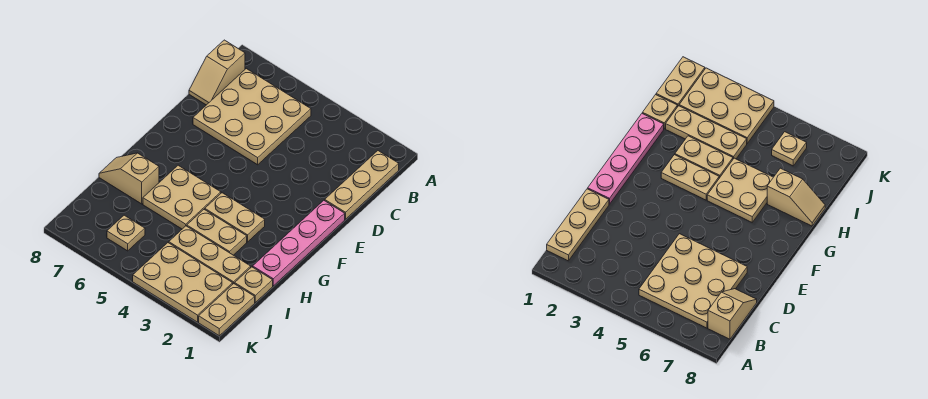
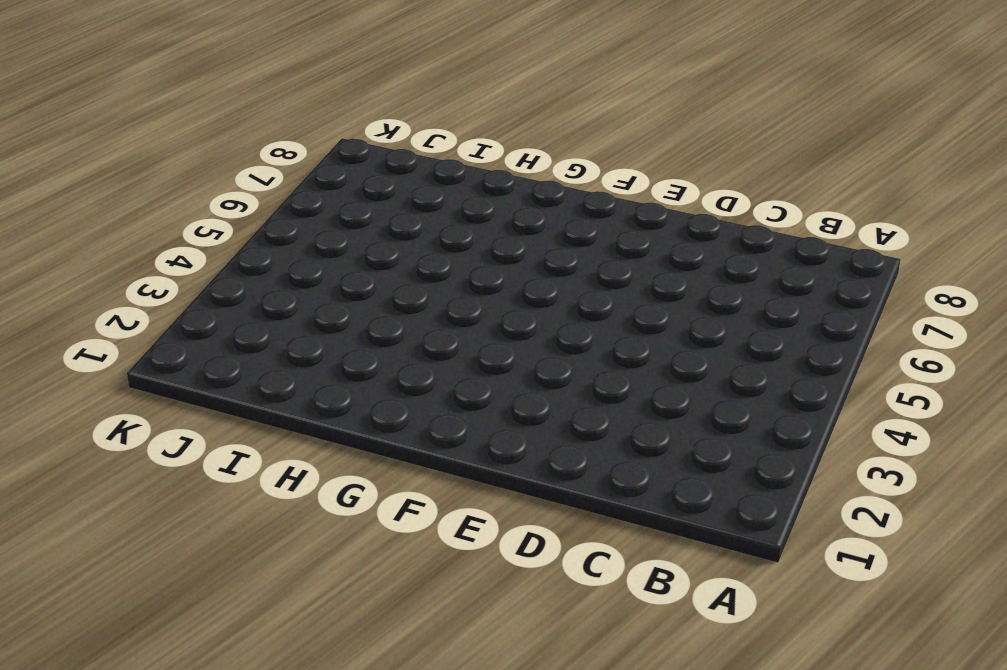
none -> tan 1x3 plate [325,151,399,219]
none -> tan 3x3 plate [193,69,311,165]
none -> tan 1x2 slope [189,40,245,105]

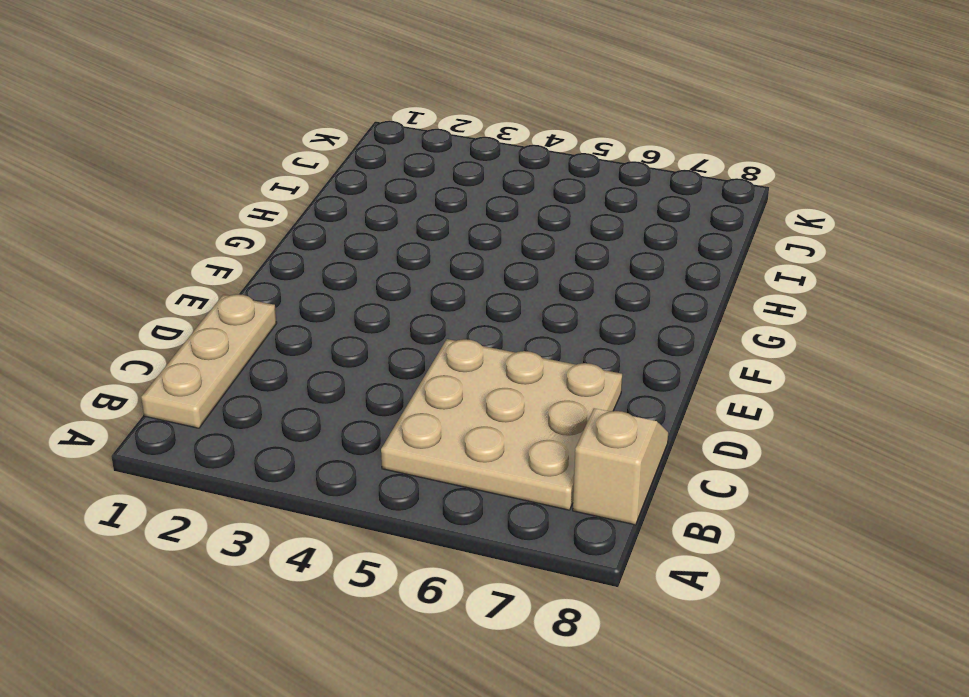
none -> pink 1x4 plate [253,200,345,286]
none -> tan 1x2 plate [205,193,265,242]
none -> tan 2x2 plate [143,165,221,229]

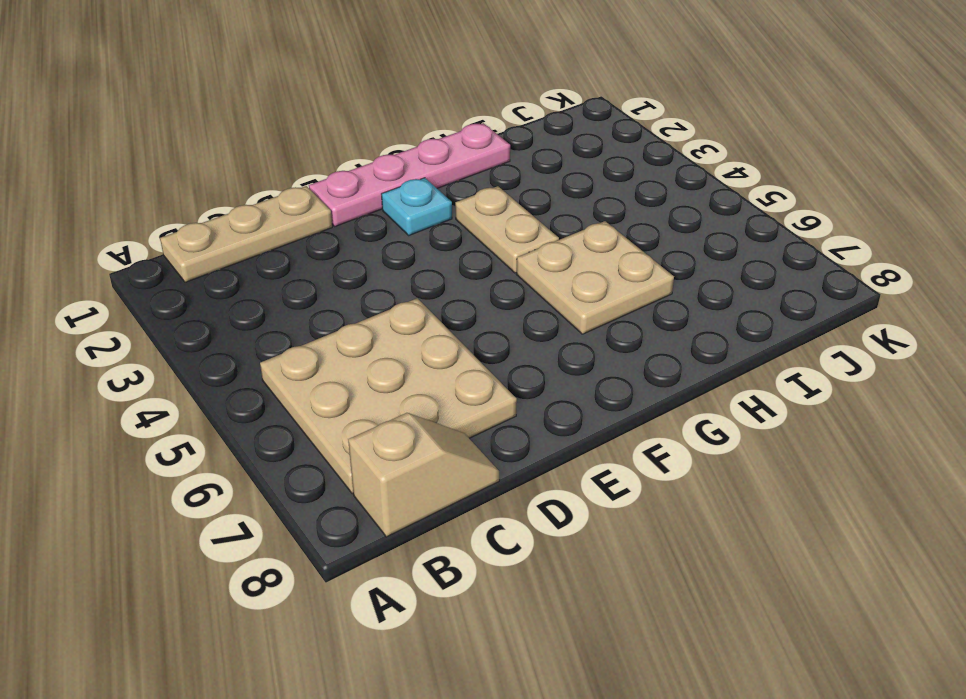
cyan 1x1 plate [382,178,452,235] -> none
none -> tan 1x2 plate [187,209,247,255]
none -> tan 1x2 slope [99,153,159,204]
none -> tan 1x1 plate [235,267,273,302]

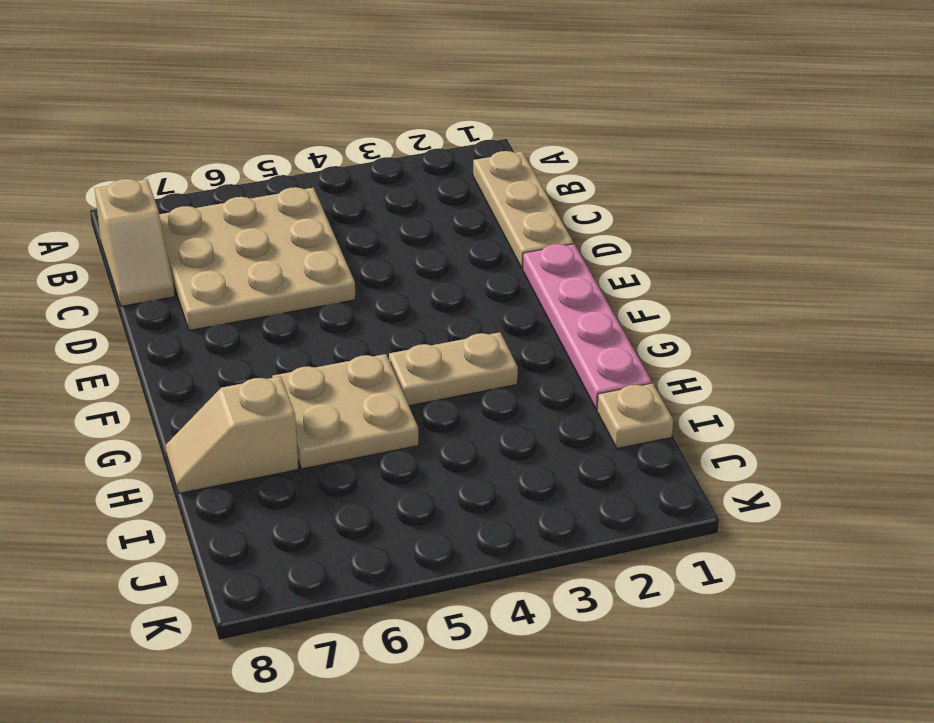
none -> tan 1x2 plate [187,209,247,255]
none -> tan 1x3 plate [169,226,251,284]
none -> tan 1x2 plate [199,284,255,336]

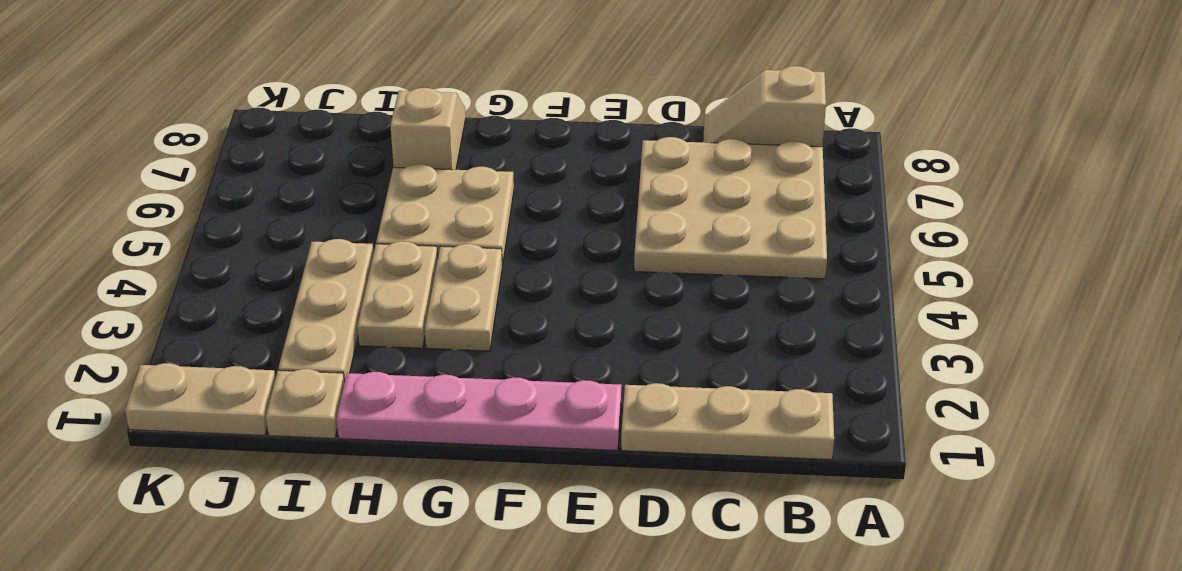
none -> tan 2x3 plate [133,243,233,322]
none -> tan 1x1 plate [107,215,145,251]

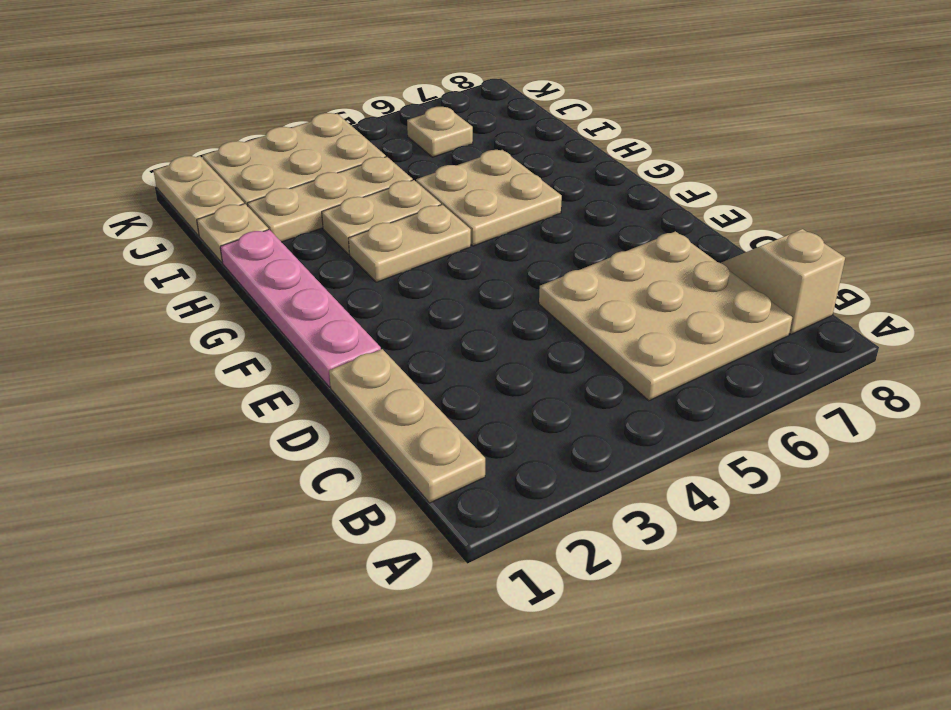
none -> tan 1x2 slope [99,153,159,204]

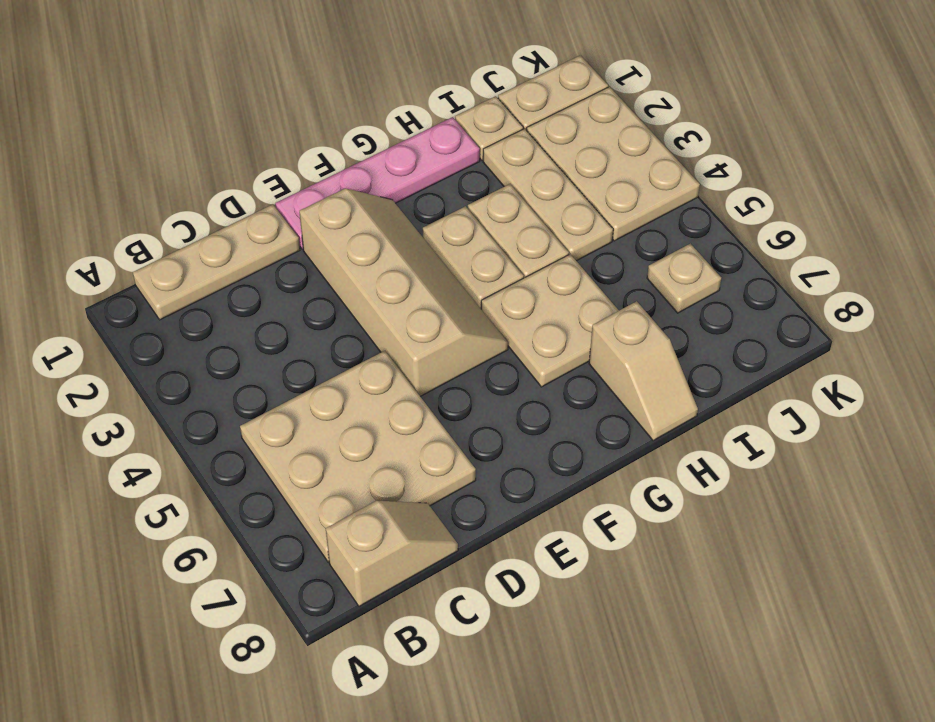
tan 2x4 slope [299,188,508,396] -> none

